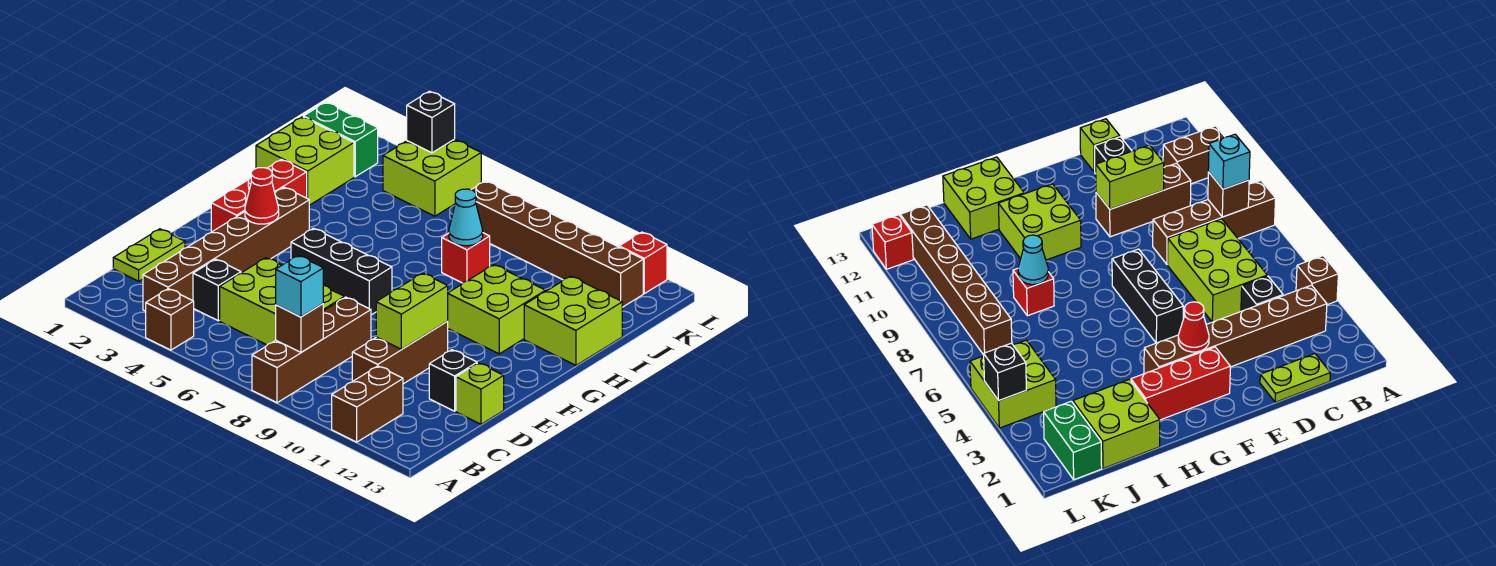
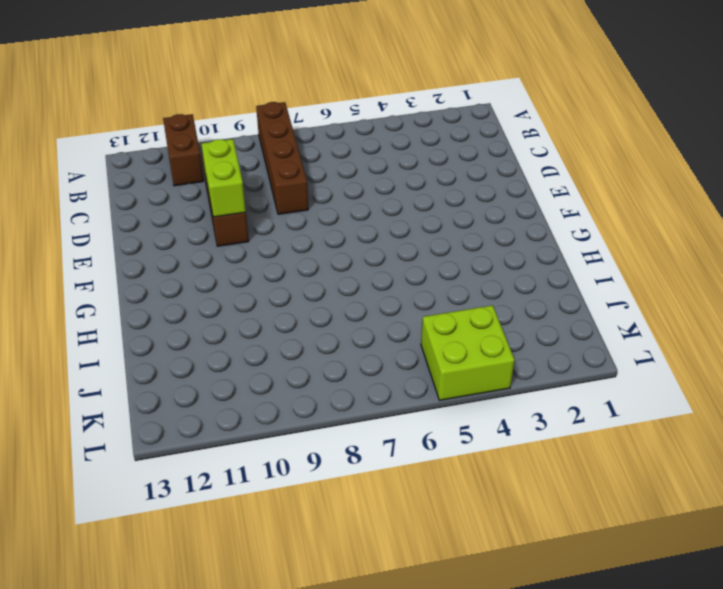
none -> brown 1x1 brick [146,289,194,350]
none -> brown 1x6 brick [143,187,309,311]
none -> lime 1x2 plate [113,229,185,281]

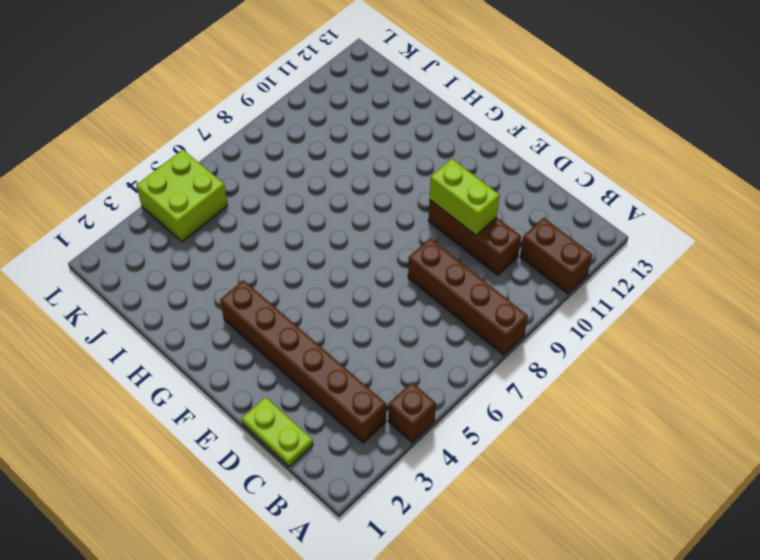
none -> black 1x1 brick [193,259,241,321]
none -> lime 2x3 brick [220,258,344,345]
none -> black 1x1 brick [429,350,477,411]

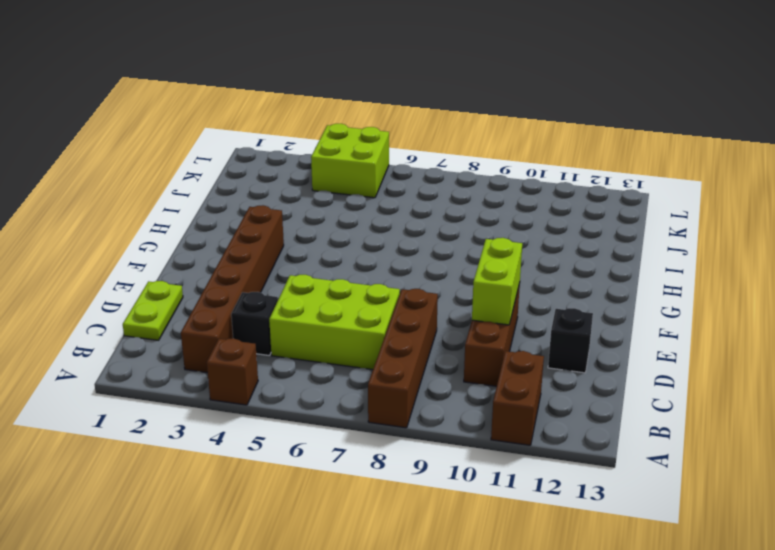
none -> lime 1x1 brick [456,363,504,424]
none -> red 1x3 brick [211,159,307,232]
none -> black 1x3 brick [291,228,392,315]

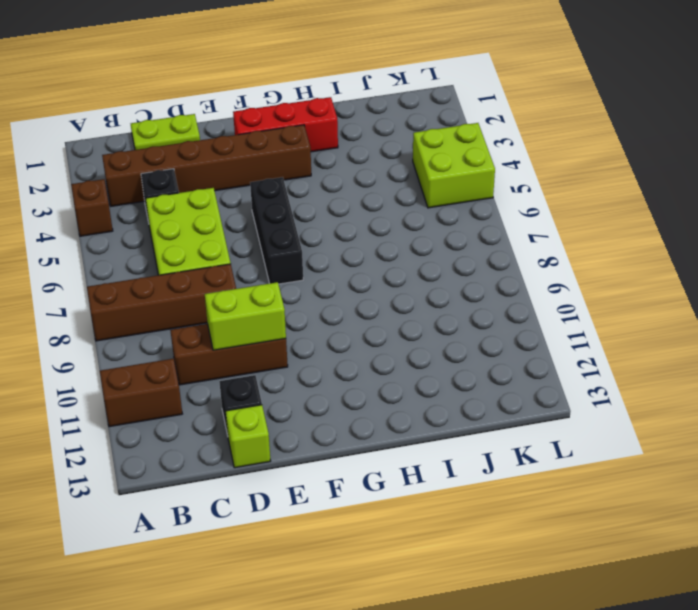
none -> lime 2x2 brick [448,265,546,354]
none -> lime 2x2 brick [524,276,622,365]
none -> lime 2x2 brick [256,117,354,205]

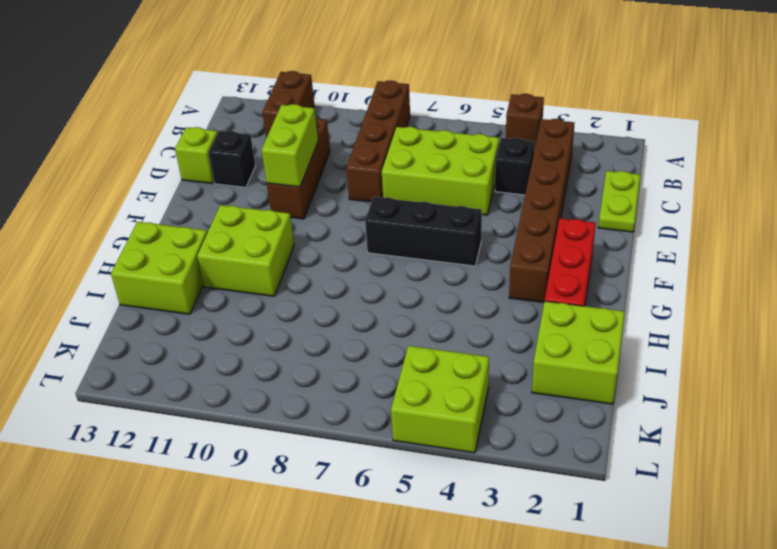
none -> red 1x1 brick [442,233,490,283]
none -> green 1x2 brick [303,102,378,177]
none -> brown 1x6 brick [471,181,643,307]

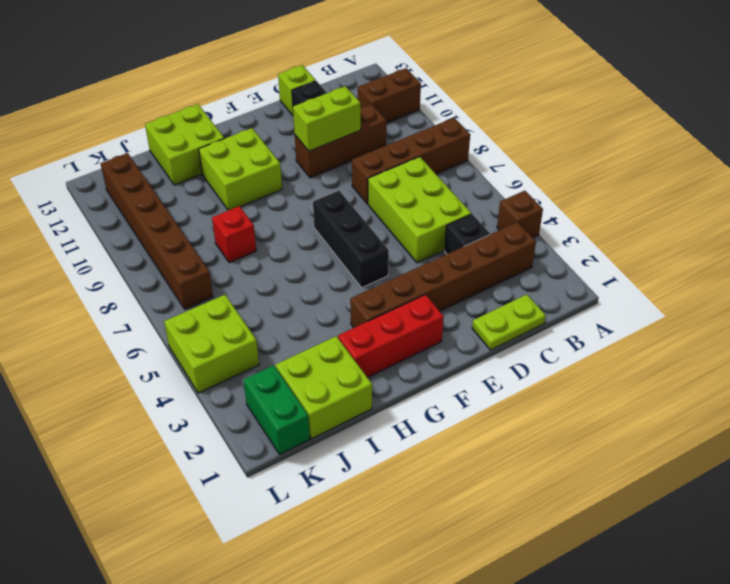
none -> red 1x1 brick [619,232,667,293]
none -> brown 1x1 brick [276,304,323,352]
none -> red 1x1 cone [245,168,279,224]

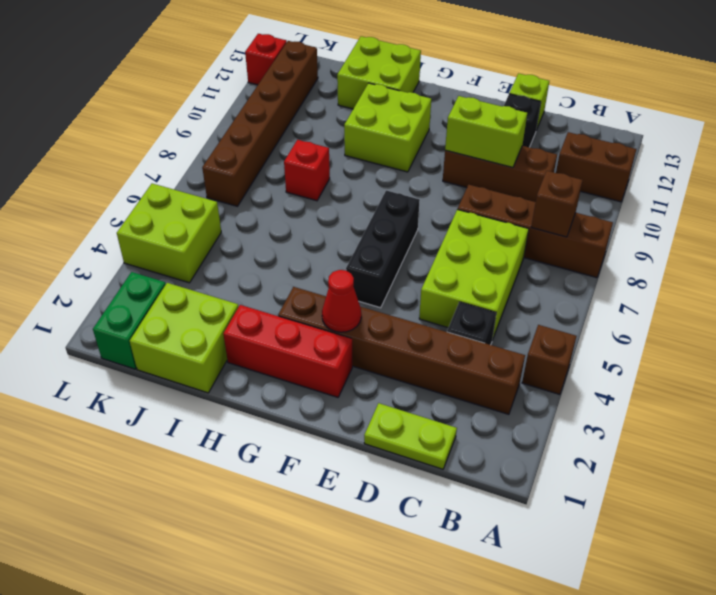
none -> cyan 1x1 cone [449,189,483,246]
none -> black 1x1 brick [407,91,455,153]
none -> cyan 1x1 brick [276,255,323,317]

